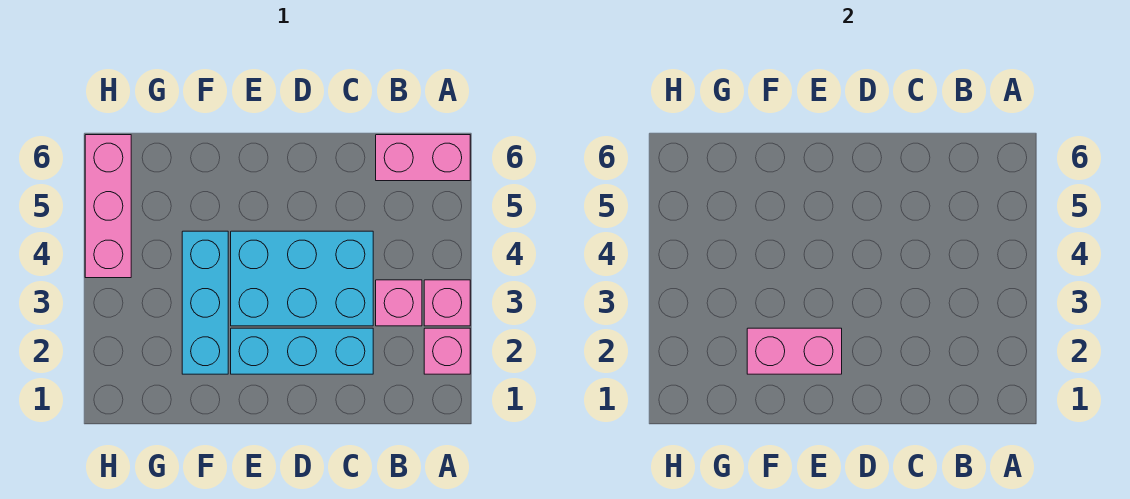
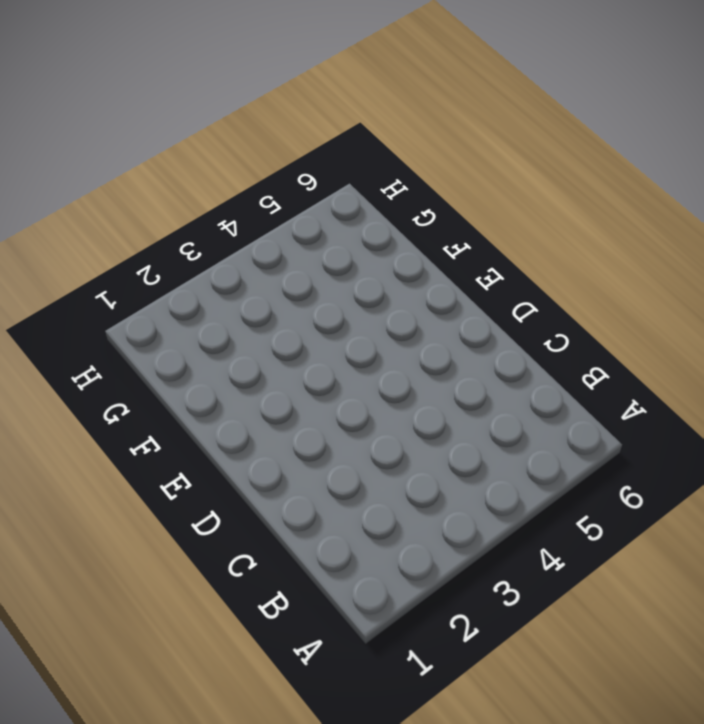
none -> pink 1x1 brick [424,328,470,374]
none -> pink 1x1 brick [424,280,470,326]

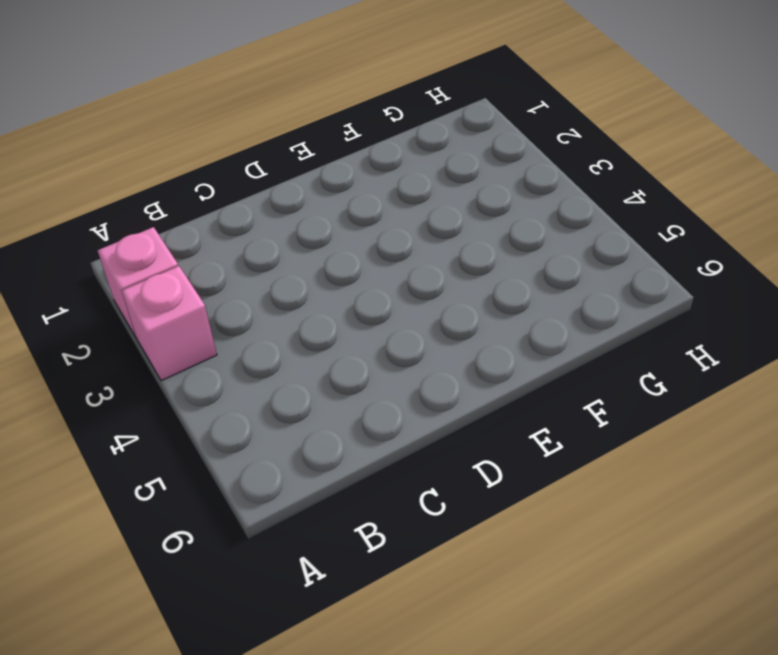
none -> pink 1x2 brick [376,135,470,181]
none -> pink 1x1 brick [376,280,422,326]

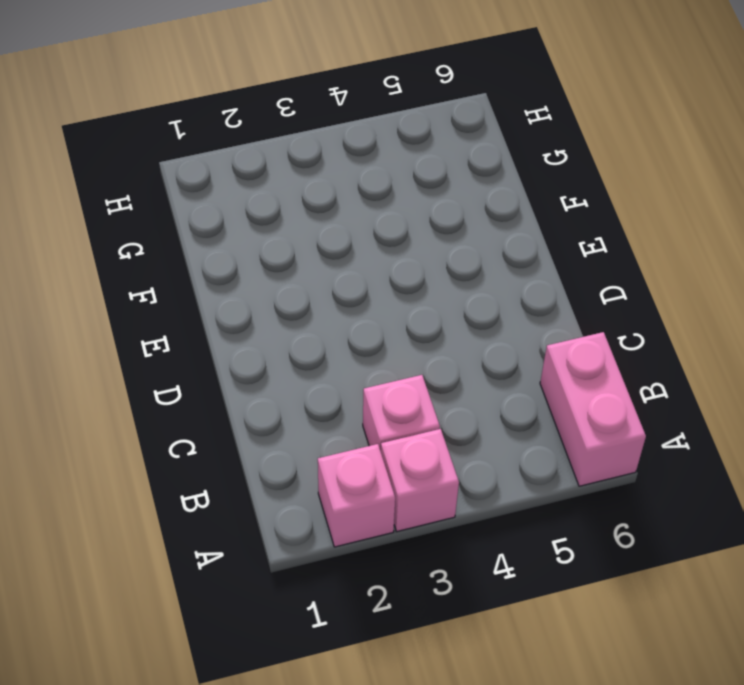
none -> cyan 1x3 brick [231,328,373,374]
none -> cyan 2x3 brick [231,231,373,326]

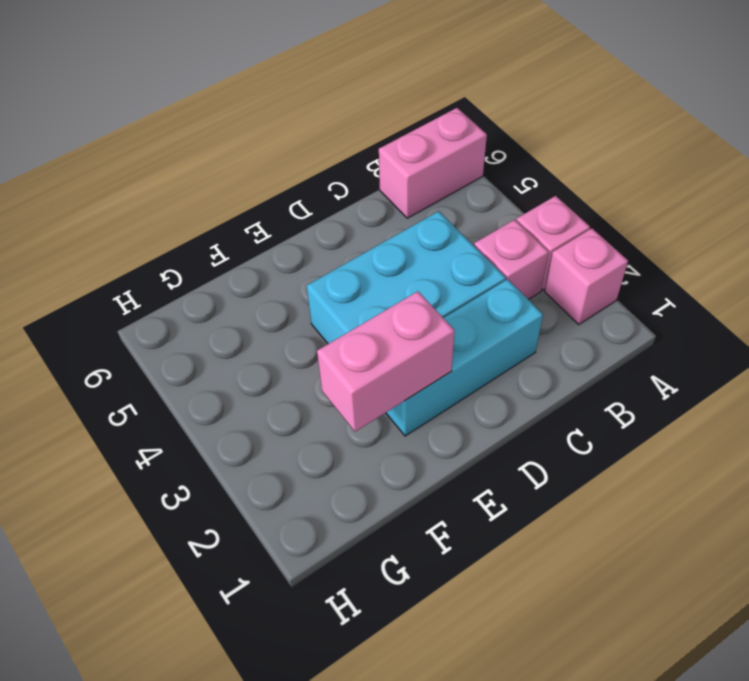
none -> cyan 1x3 brick [182,231,228,374]
none -> pink 1x3 brick [85,135,131,278]

